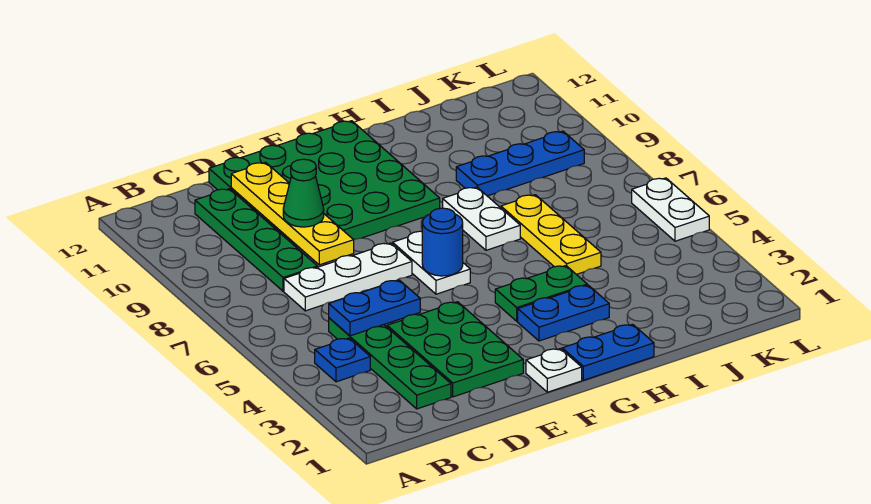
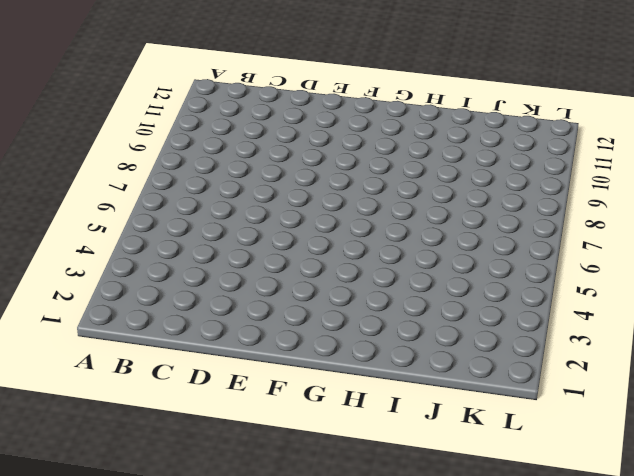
none -> blue 1x1 plate [315,338,370,382]
none -> green 1x4 plate [329,318,451,409]
none -> white 1x3 plate [284,243,412,311]

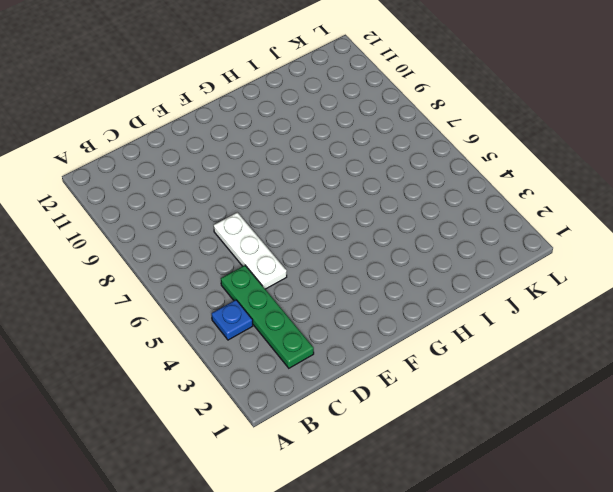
white 1x3 plate [214,212,287,289] -> white 1x3 plate turned to [284,243,412,311]
none -> green 1x4 plate [195,189,317,291]
none -> green 2x3 plate [387,302,523,397]
none -> green 4x4 plate [209,121,440,256]

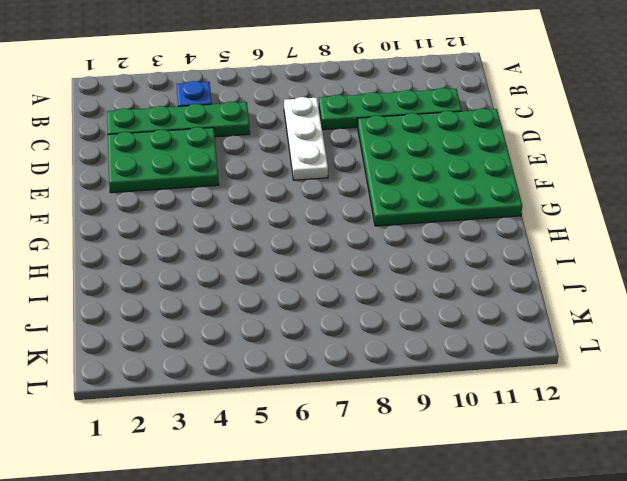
none -> white 1x1 plate [526,349,582,392]
none -> white 1x2 plate [393,231,470,294]
none -> blue 1x2 plate [562,324,654,380]

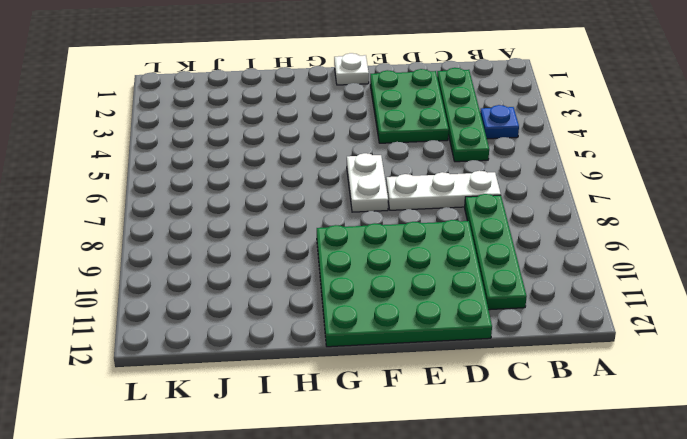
none -> blue 1x2 plate [562,324,654,380]
none -> blue 1x2 plate [518,285,609,341]
none -> green 1x2 plate [495,266,587,321]

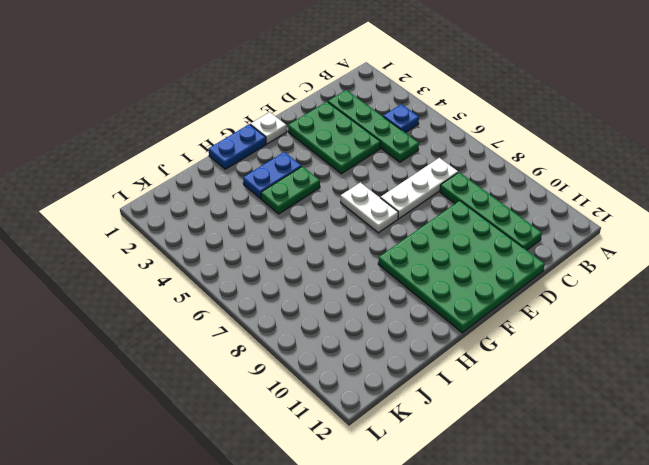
none -> white 1x2 plate [443,187,520,250]
none -> yellow 1x3 plate [501,195,601,274]
none -> blue 1x3 plate [456,131,584,196]

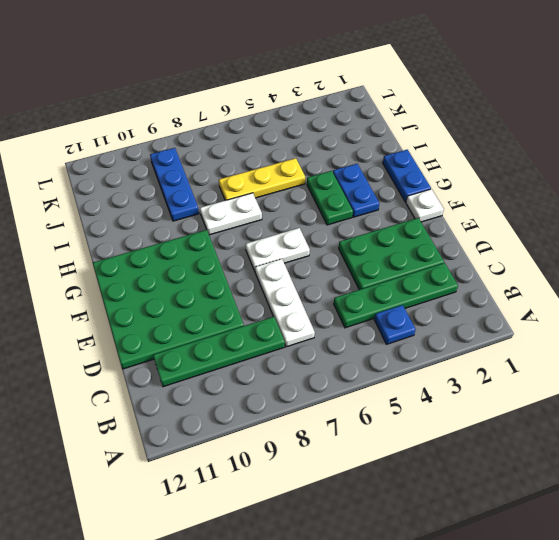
none -> white 1x2 plate [632,178,709,241]
none -> blue 1x2 plate [329,280,420,336]
none -> yellow 1x4 plate [231,162,354,265]

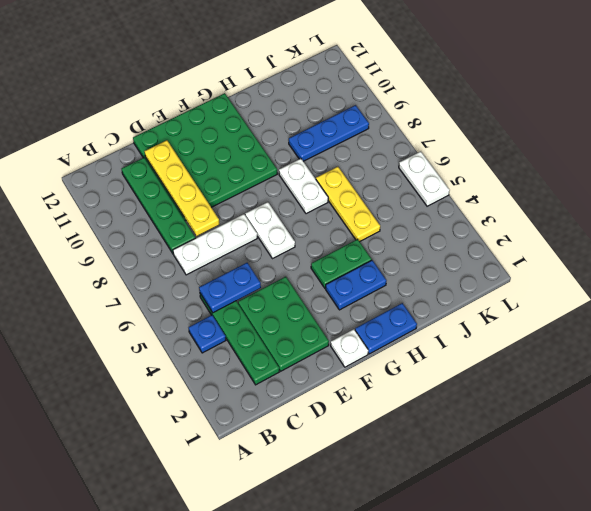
none -> blue 1x1 round brick [422,208,463,276]
none -> green 1x1 cone [283,159,324,227]

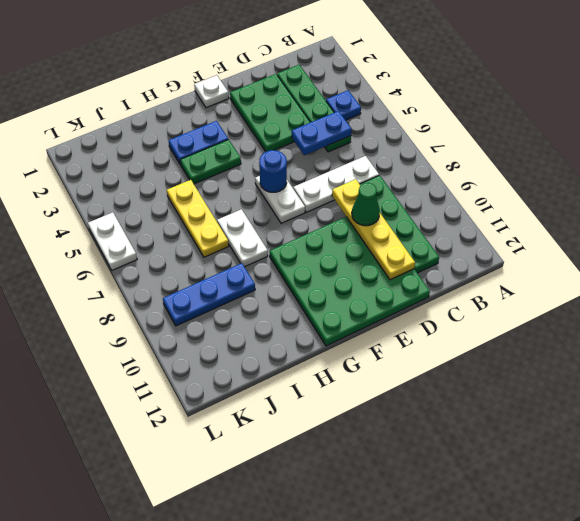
none -> blue 1x2 plate [562,324,654,380]

